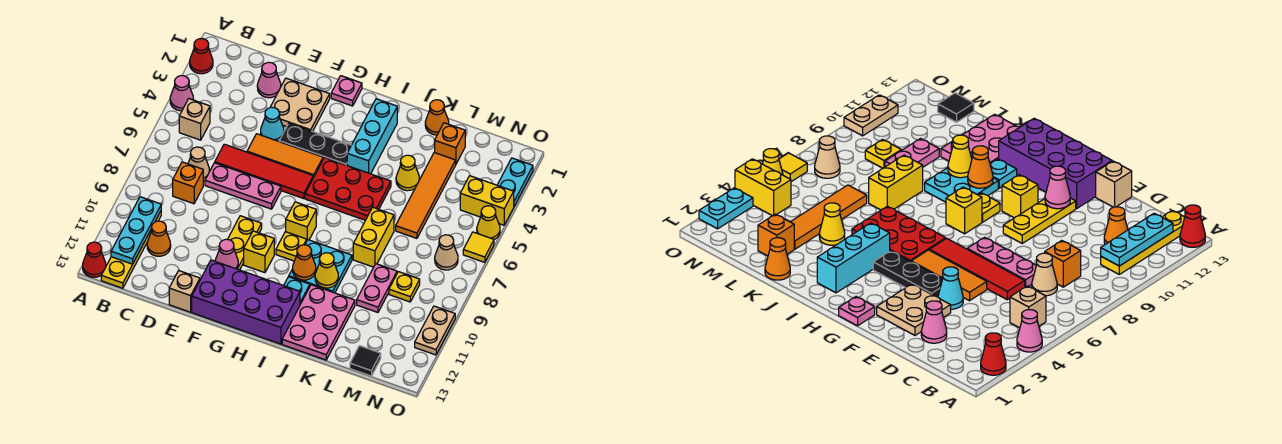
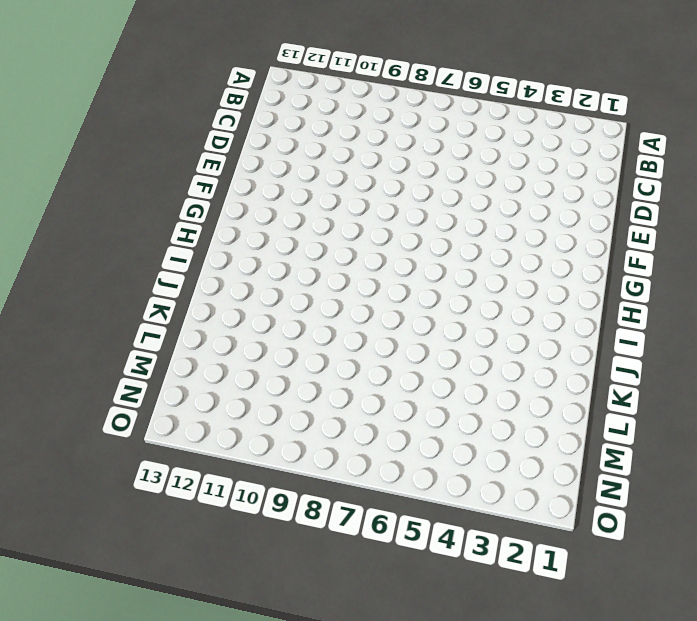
none -> red 1x1 cone [190,39,213,74]
none -> pink 1x1 cone [170,76,193,111]
none -> red 1x1 cone [83,242,106,277]
none -> tan 1x1 brick [179,99,210,140]

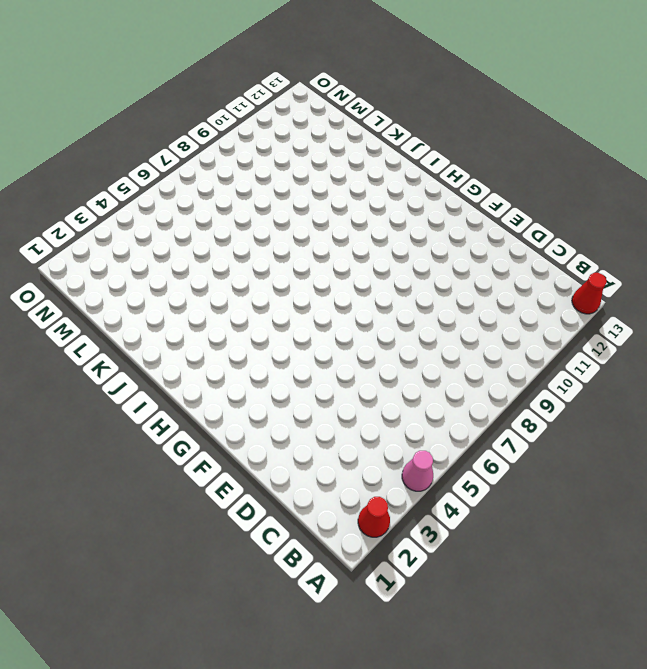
none -> tan 1x1 brick [179,99,210,140]
none -> yellow 1x4 plate [101,211,161,288]
none -> tan 1x1 cone [188,147,209,181]
none -> orange 1x1 brick [173,162,203,204]

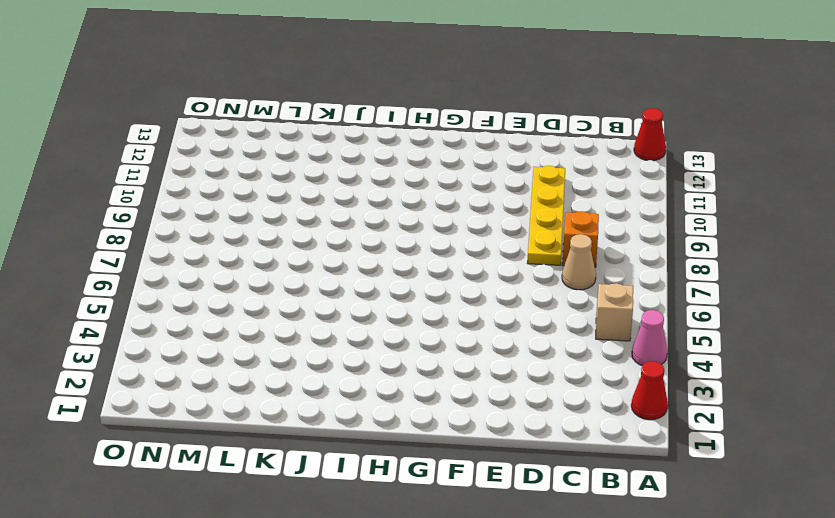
yellow 1x4 plate [528,166,565,265] -> yellow 1x4 plate moved to [101,211,161,288]
none -> orange 1x1 cone [147,221,171,256]
none -> pink 1x1 cone [257,62,281,98]
none -> red 1x4 tile [215,144,313,199]
none -> pink 1x3 plate [205,163,281,209]

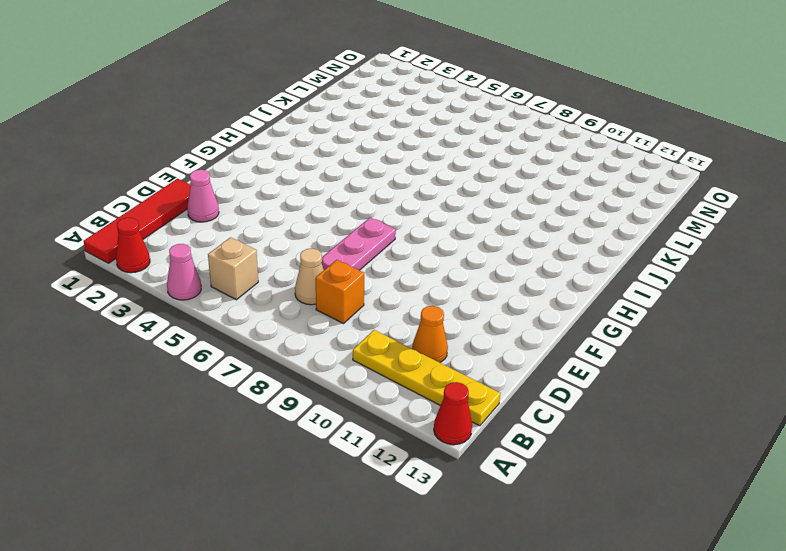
red 1x4 tile [84,179,191,263] -> red 1x4 tile moved to [215,144,313,199]
none -> tan 2x2 plate [270,78,330,131]
none -> cyan 1x1 cone [261,107,284,141]
none -> orange 1x3 tile [247,134,323,177]
none -> tan 1x1 brick [169,271,200,312]

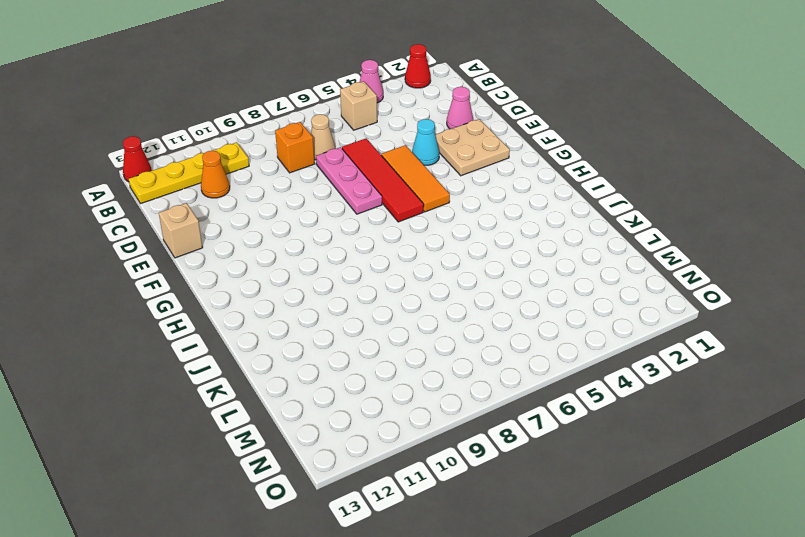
none -> black 1x3 plate [279,123,351,165]
none -> yellow 1x3 plate [227,216,262,270]
none -> purple 2x4 brick [192,260,300,344]
none -> pink 1x1 plate [331,76,362,106]

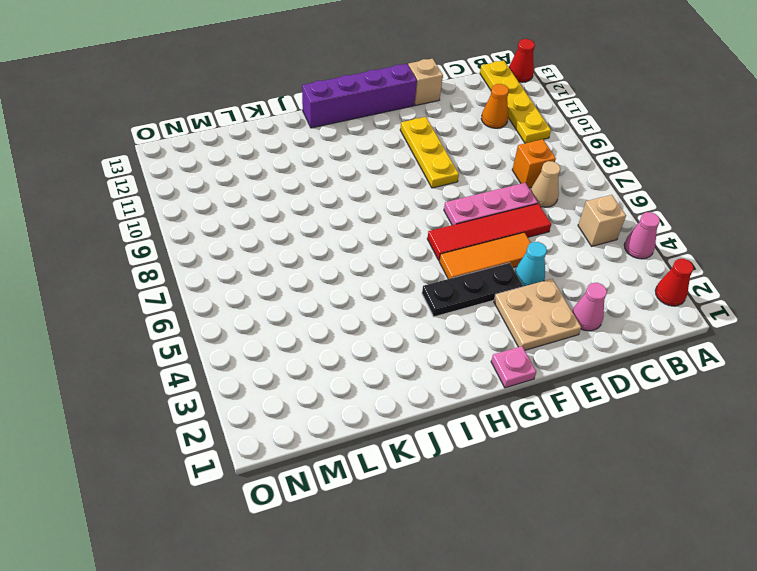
purple 1x4 brick [302,64,417,128] -> purple 2x4 brick [192,260,300,344]
none -> yellow 1x1 brick [244,231,274,273]
none -> red 2x3 plate [305,158,391,220]
none -> yellow 1x1 brick [286,202,316,240]
none -> yellow 1x1 plate [276,232,307,261]

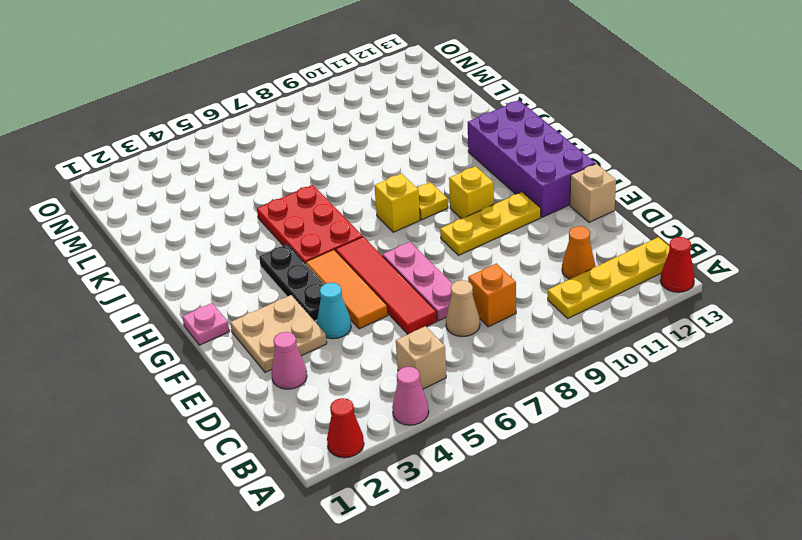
none -> cyan 1x3 brick [347,99,397,174]
none -> cyan 2x2 plate [289,240,352,293]
none -> cyan 1x1 plate [284,277,310,304]
none -> pink 2x3 plate [282,285,355,360]

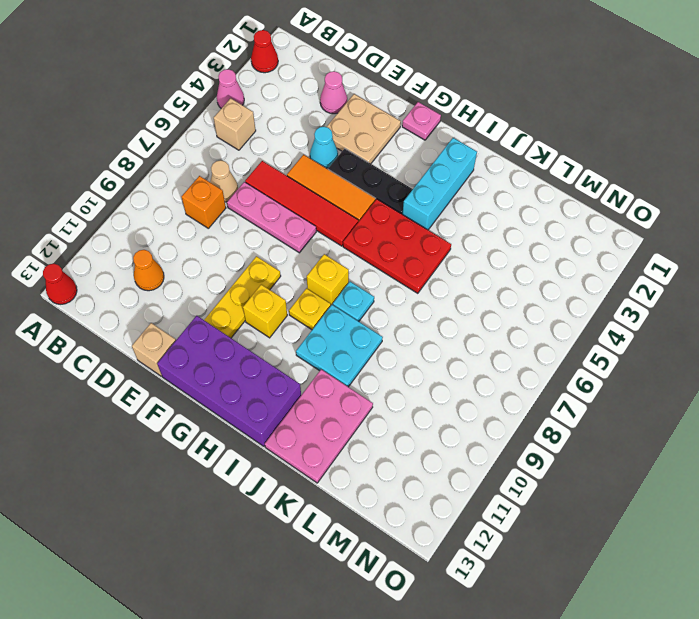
cyan 1x1 plate [333,282,374,321] -> cyan 1x1 plate moved to [284,277,310,304]
none -> yellow 1x4 plate [101,211,161,288]
none -> orange 1x1 cone [425,100,449,135]
none -> yellow 1x1 cone [396,155,419,191]
none -> yellow 1x2 brick [353,207,394,267]

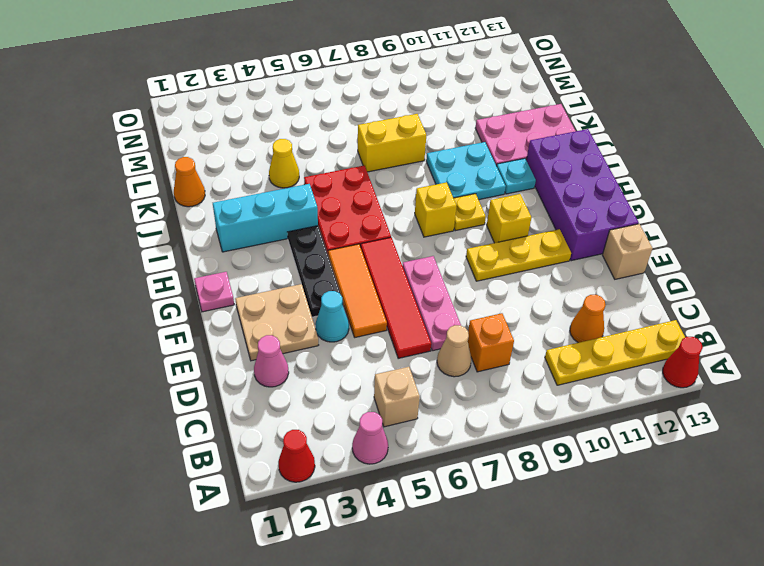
none -> orange 1x1 brick [435,123,465,164]
none -> orange 1x4 tile [396,152,456,238]
none -> pink 1x2 plate [357,264,397,312]
none -> yellow 1x1 plate [389,272,420,302]

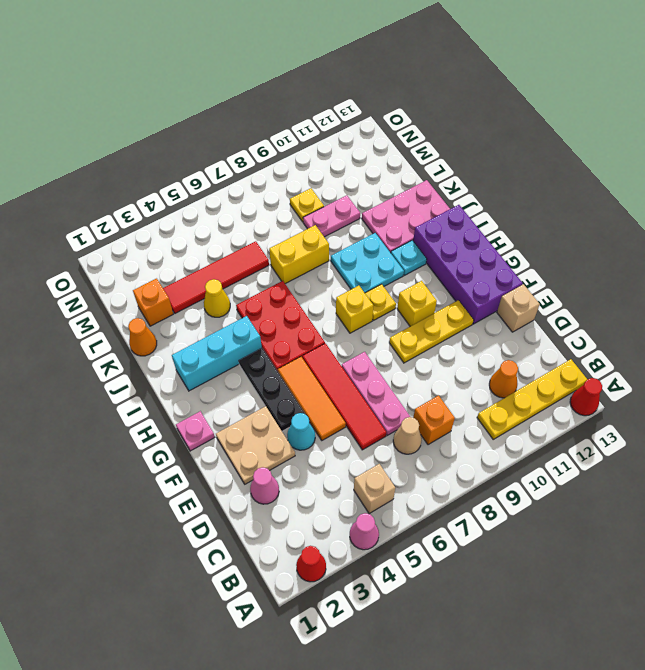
red 1x4 tile [163,241,269,313] -> orange 1x4 tile [396,152,456,238]
none -> black 1x1 tile [350,346,381,376]
none -> yellow 1x2 brick [460,176,514,225]
none -> tan 1x1 cone [435,235,458,270]
none -> cyan 1x2 plate [498,158,533,206]

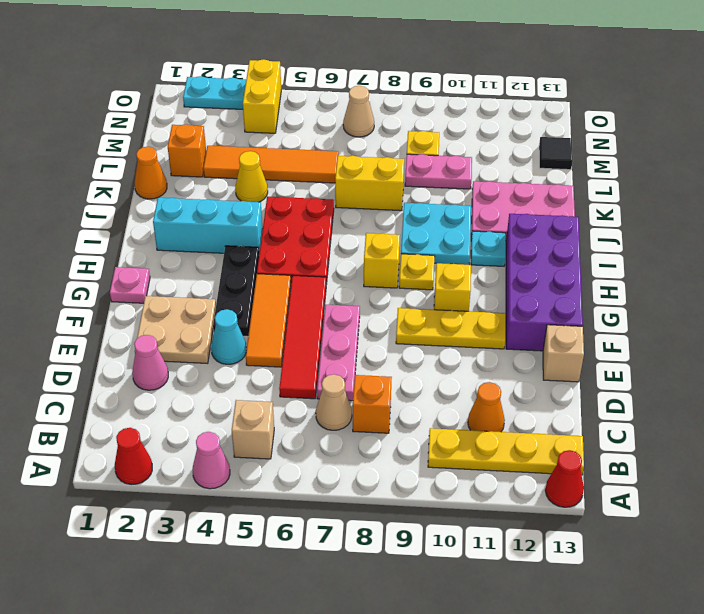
none -> yellow 1x1 cone [477,206,500,240]
none -> yellow 1x1 tile [463,232,494,262]
none -> tan 1x2 plate [415,306,455,355]
none -> cyan 1x3 plate [111,197,161,264]

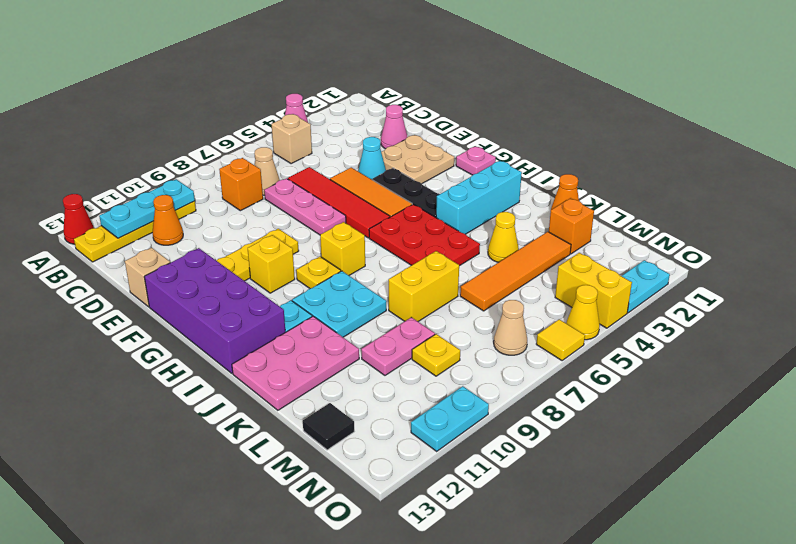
cyan 1x2 plate [411,386,489,451] -> tan 1x2 plate [415,306,455,355]
none -> red 1x1 cone [190,39,213,74]
none -> pink 1x1 cone [215,239,238,269]
none -> orange 1x1 cone [293,245,316,280]
none -> yellow 1x1 cone [315,253,338,288]

